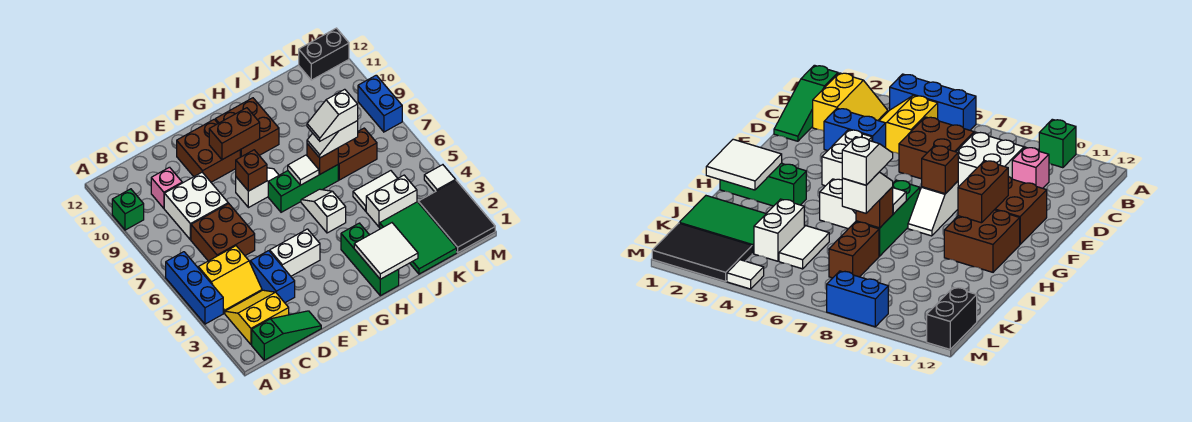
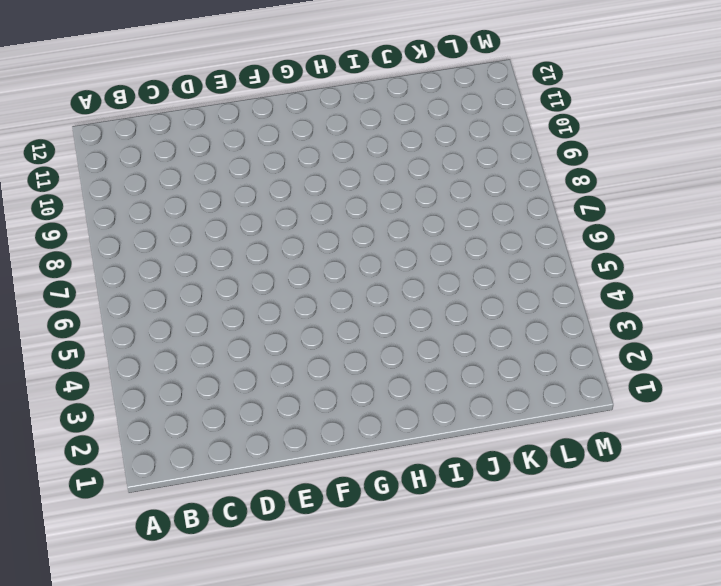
none -> blue 1x3 brick [166,252,223,324]
none -> green 1x1 brick [112,189,144,230]
none -> green 1x3 slope [252,311,321,360]
none -> yellow 2x2 slope [225,290,289,345]

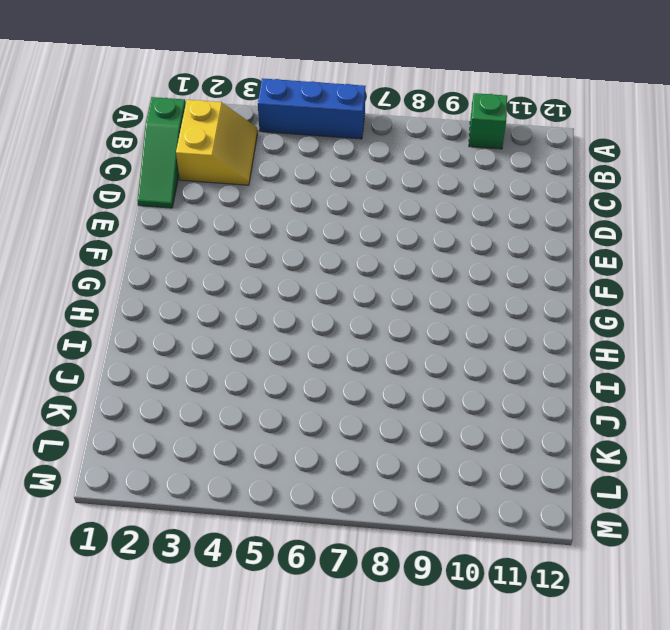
none -> yellow 2x2 slope [198,246,262,313]
none -> brown 2x2 brick [191,203,255,261]
none -> white 2x2 brick [164,172,228,240]
none -> pink 1x1 brick [151,167,182,208]

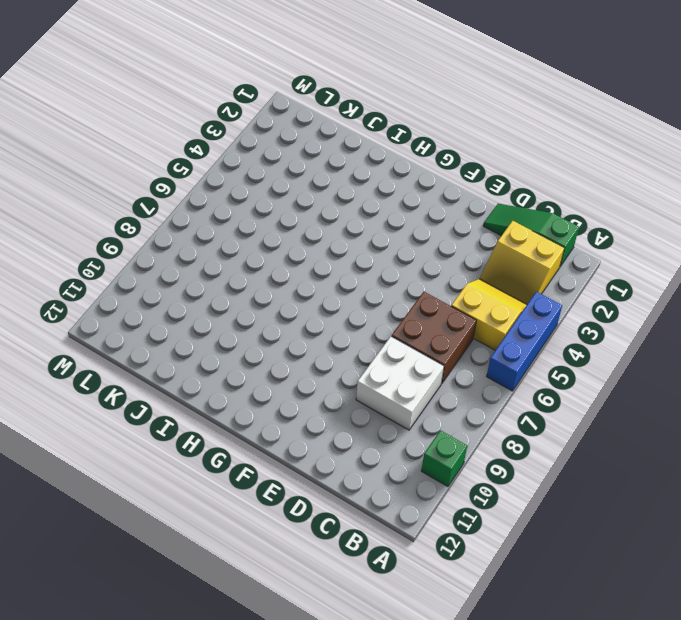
none -> pink 1x1 brick [151,167,182,208]
none -> blue 1x2 brick [250,251,295,303]
none -> white 1x2 brick [270,229,320,276]
none -> brown 2x2 brick [177,119,240,182]

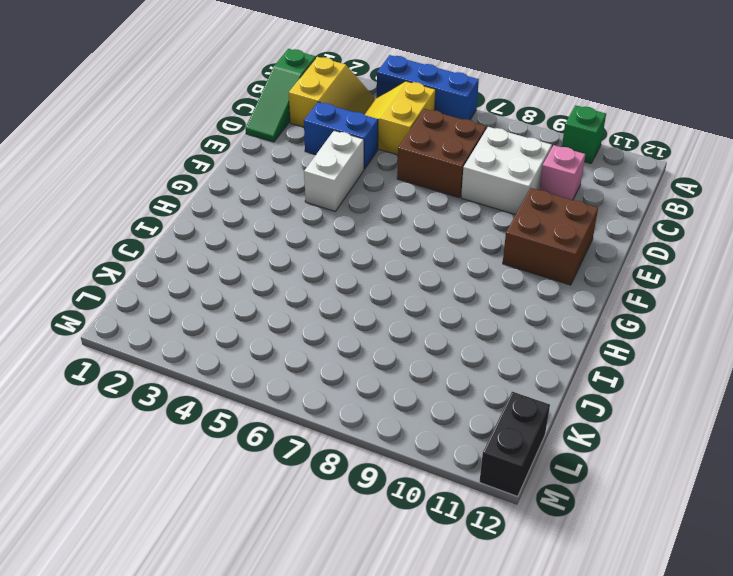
none -> white 1x2 slope [236,168,279,208]
none -> green 1x3 brick [268,165,338,212]
none -> brown 2x2 brick [215,98,279,157]
none -> green 1x3 brick [341,223,399,296]

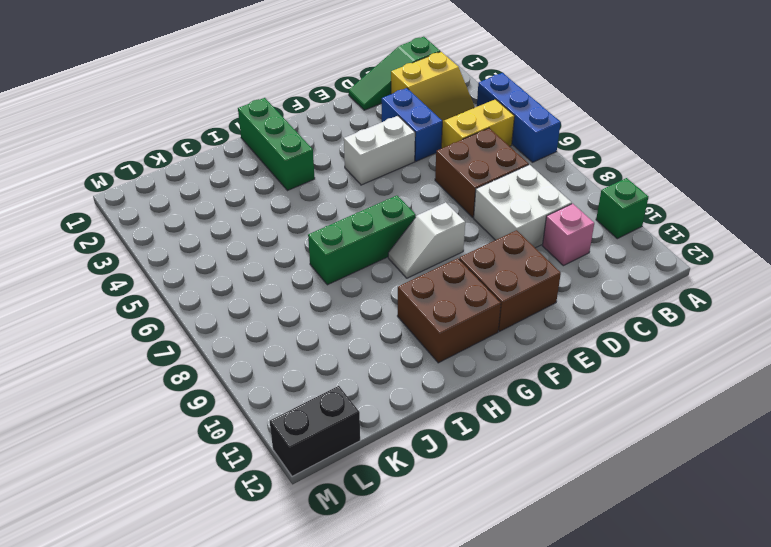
none -> white 1x2 slope [301,189,346,233]
none -> green 2x3 tile [380,202,457,274]
none -> white 1x2 brick [366,175,417,227]
none -> white 1x2 tile [353,171,398,211]

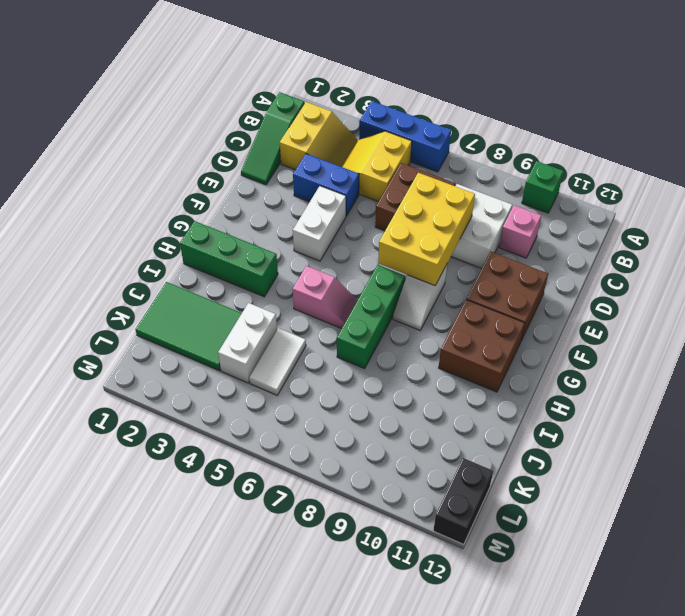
yellow 2x3 brick [378,173,475,285] -> brown 1x1 brick [236,150,267,191]
pink 1x2 slope [293,266,358,329] -> white 1x2 slope [301,189,346,233]
none -> brown 1x2 brick [338,128,377,180]
none -> black 2x3 tile [418,181,495,252]
none -> white 1x1 tile [424,165,456,192]
none -> blue 1x2 brick [358,75,402,132]

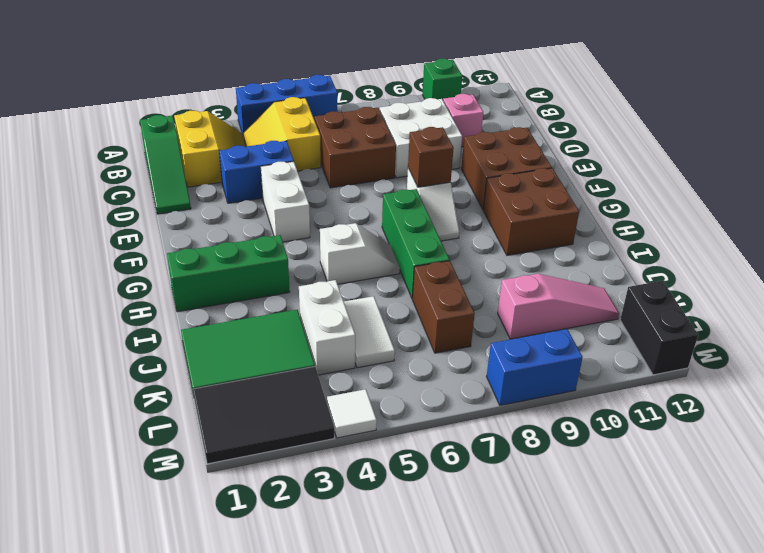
pink 1x3 slope [498,274,619,339] -> none
none -> brown 1x2 brick [209,108,260,160]
none -> white 2x2 tile [354,223,418,279]
none -> white 1x1 tile [288,155,319,185]
none -> brown 1x1 brick [307,144,338,174]

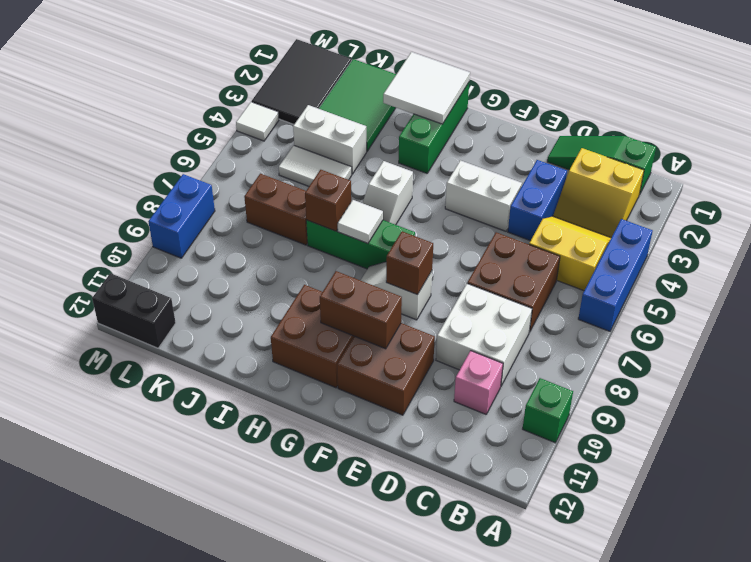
none -> white 1x2 slope [307,121,358,158]
none -> white 1x2 slope [307,89,358,141]

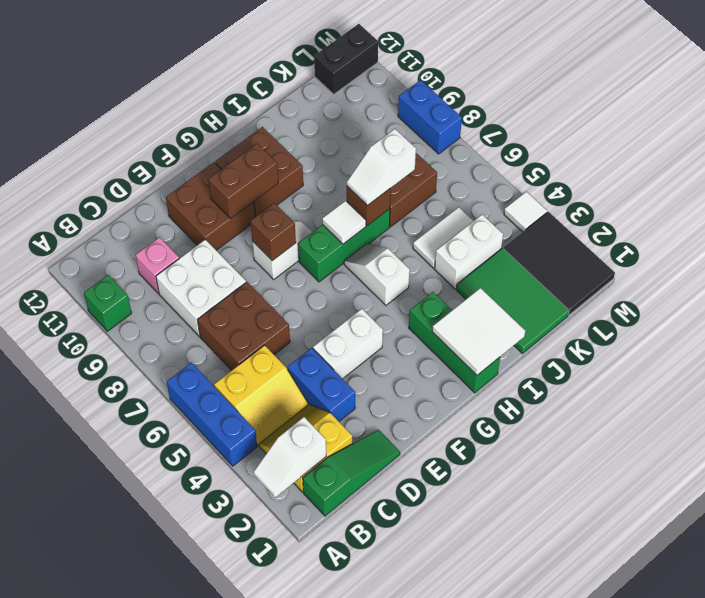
white 1x2 slope [253,417,326,498] -> white 1x2 slope moved to [307,89,358,141]

